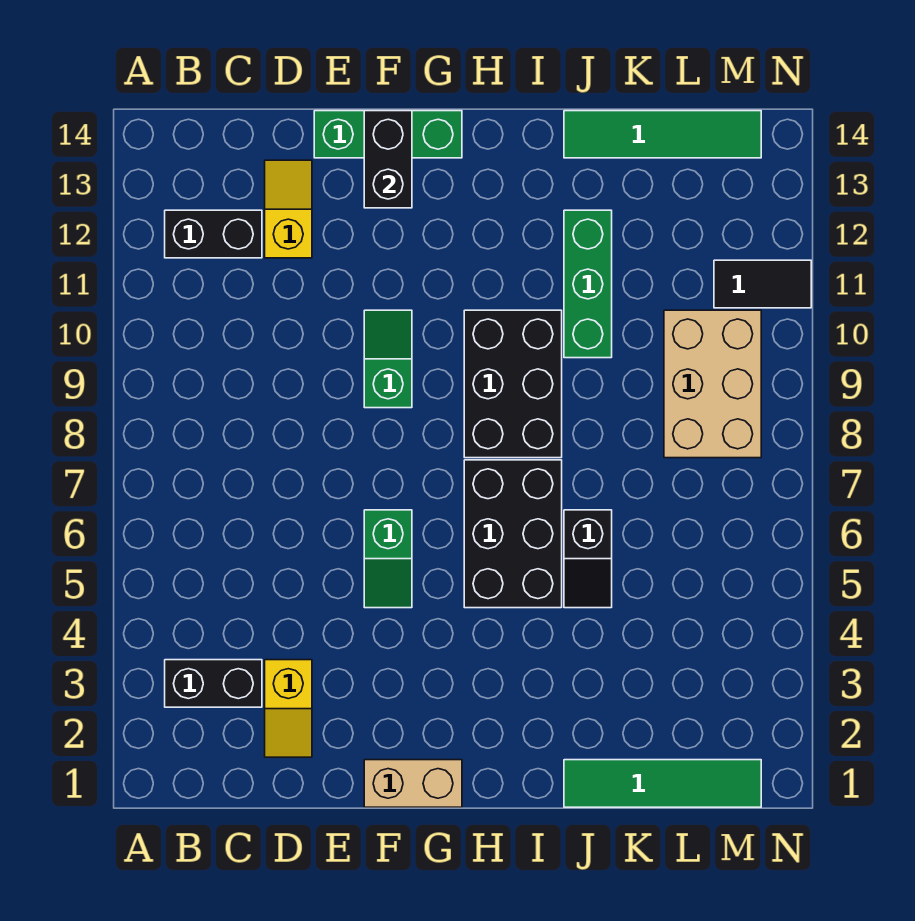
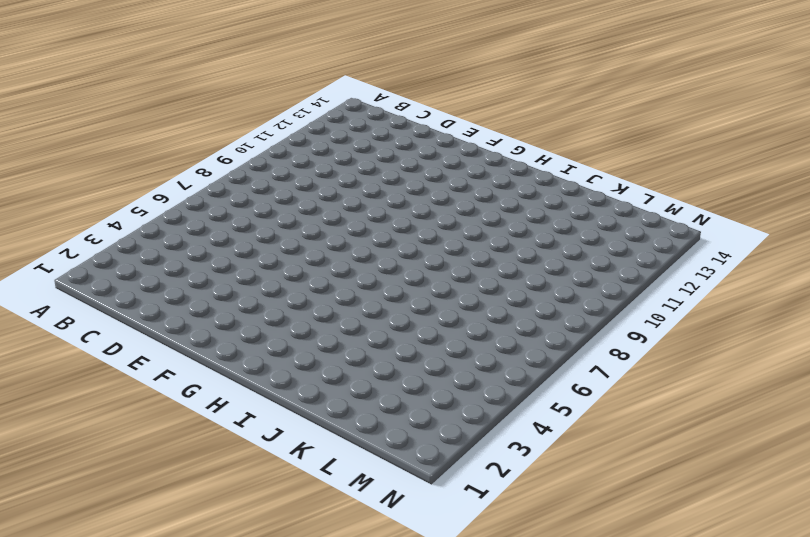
none -> black 1x2 brick [165,660,262,707]
none -> black 1x2 brick [165,210,262,258]
none -> yellow 1x2 slope [265,660,312,757]

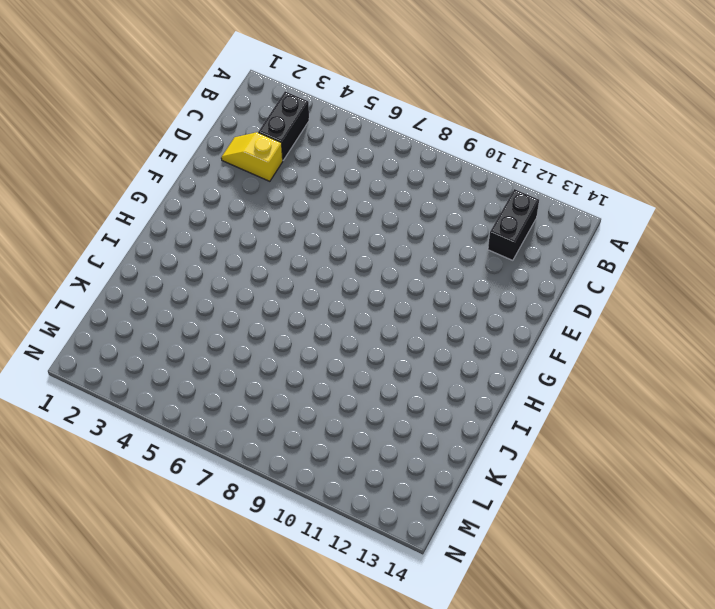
none -> yellow 1x2 slope [265,160,312,258]
none -> green 1x3 brick [314,111,462,158]
none -> tan 1x2 brick [364,760,462,807]

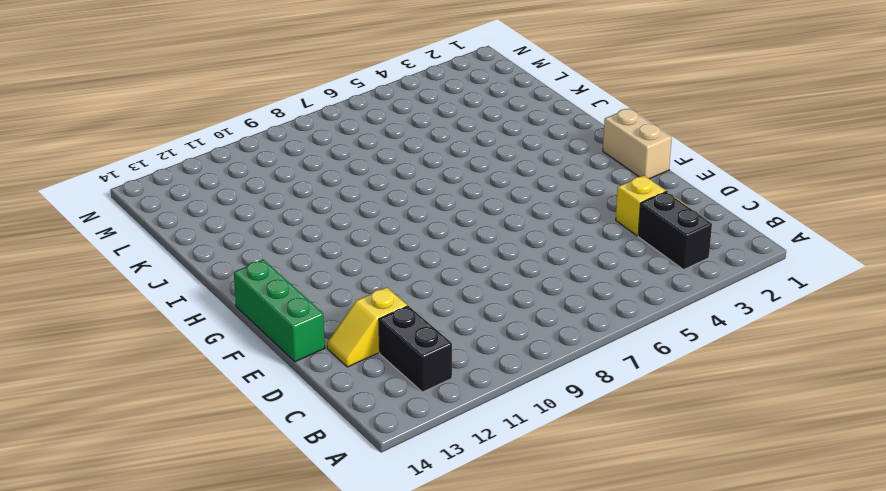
none -> green 1x2 slope [364,510,412,608]
none -> green 1x2 slope [364,310,412,408]
none -> black 2x3 brick [464,460,562,608]

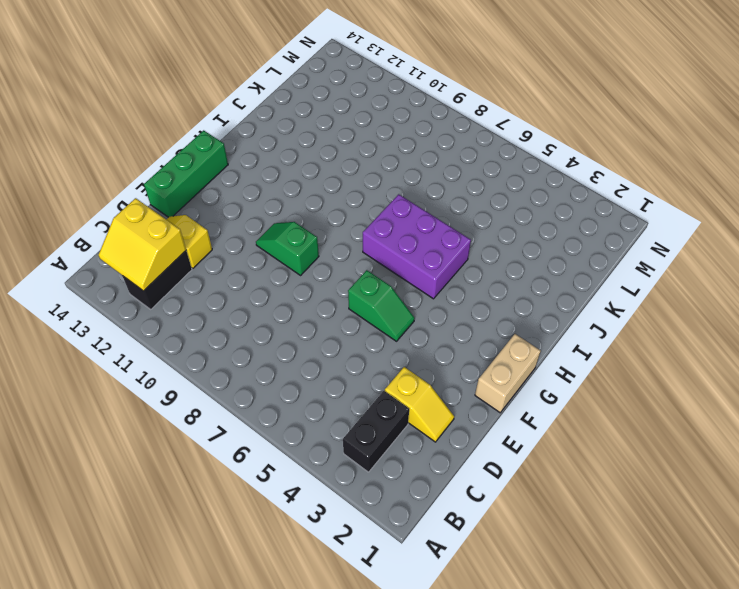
yellow 2x2 slope [99,198,186,291] -> none
purple 2x3 brick [363,194,471,299] -> black 2x3 brick [464,460,562,608]
none -> black 2x3 brick [464,310,562,458]
none -> green 1x4 tile [564,760,761,807]
none -> black 1x2 slope [564,510,612,608]

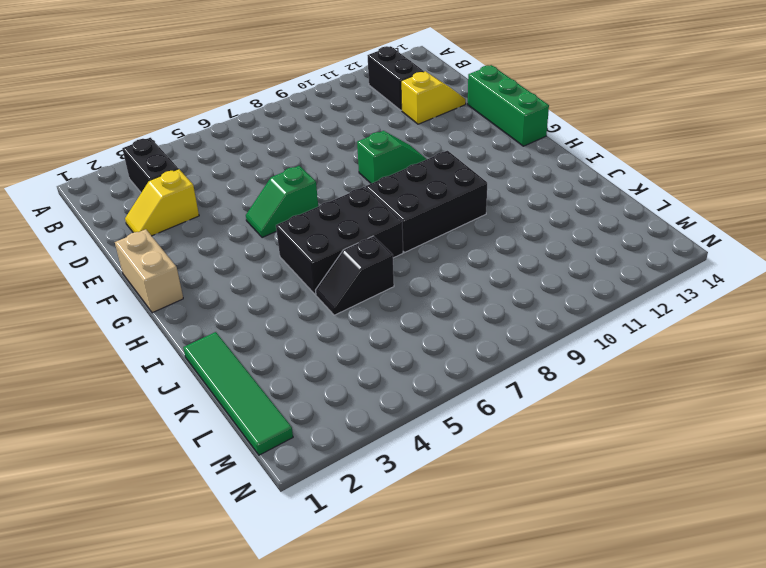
none -> green 1x3 brick [564,210,612,358]
none -> green 1x4 tile [564,111,761,158]
none -> tan 2x3 brick [664,310,761,458]

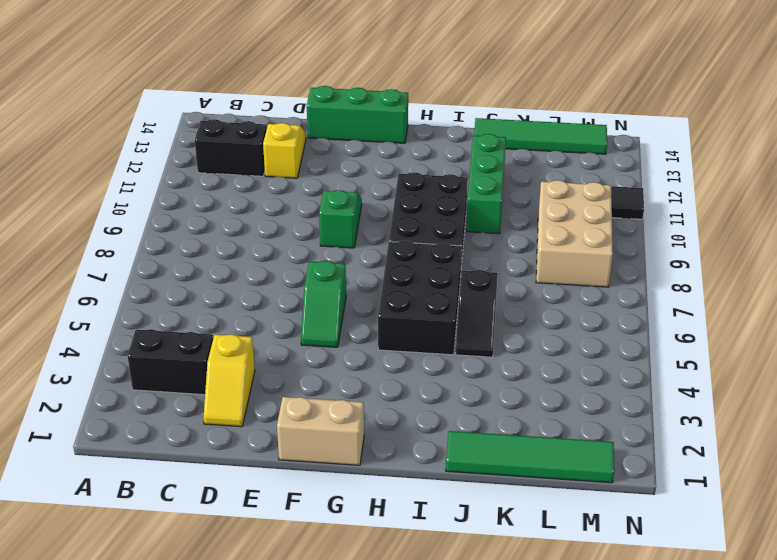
none -> black 1x2 brick [364,111,412,208]

